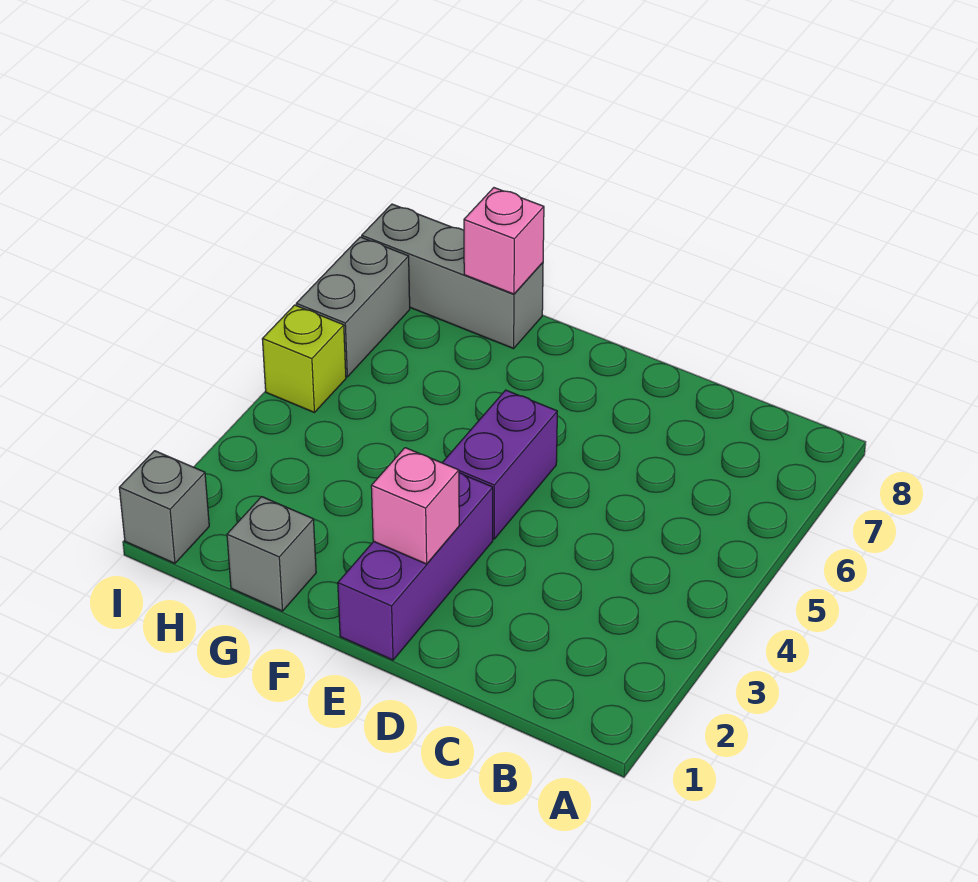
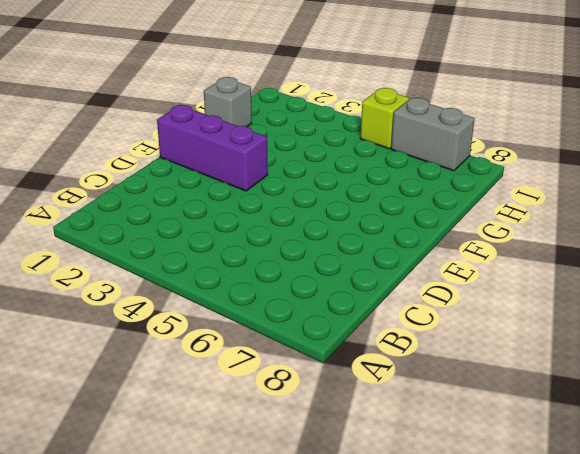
none -> purple 1x2 brick [442,390,557,539]
none -> grey 1x3 brick [362,204,543,349]

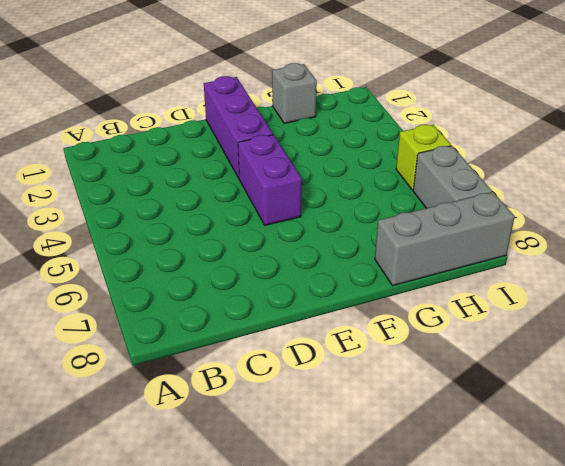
none -> grey 1x1 brick [119,451,209,563]
none -> pink 1x1 brick [371,448,459,564]

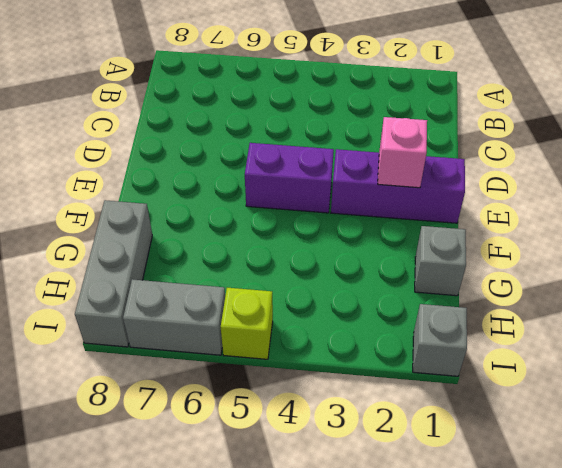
none -> pink 1x1 brick [464,188,544,294]

